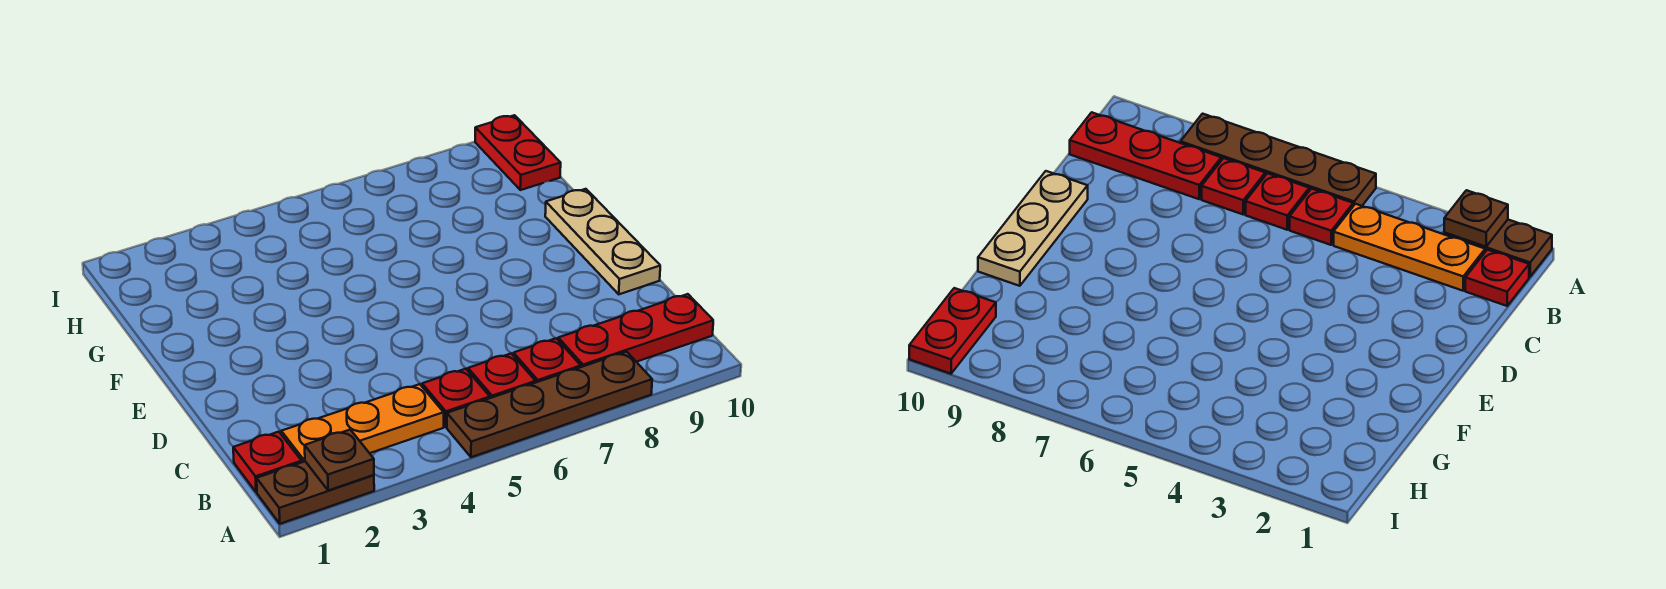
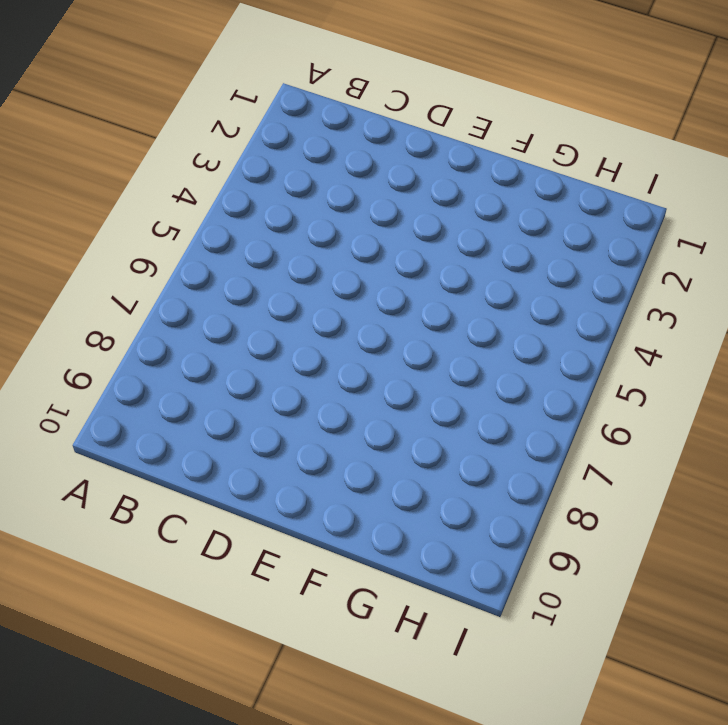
none -> brown 1x2 plate [257,462,374,524]
none -> brown 1x4 plate [447,352,652,457]

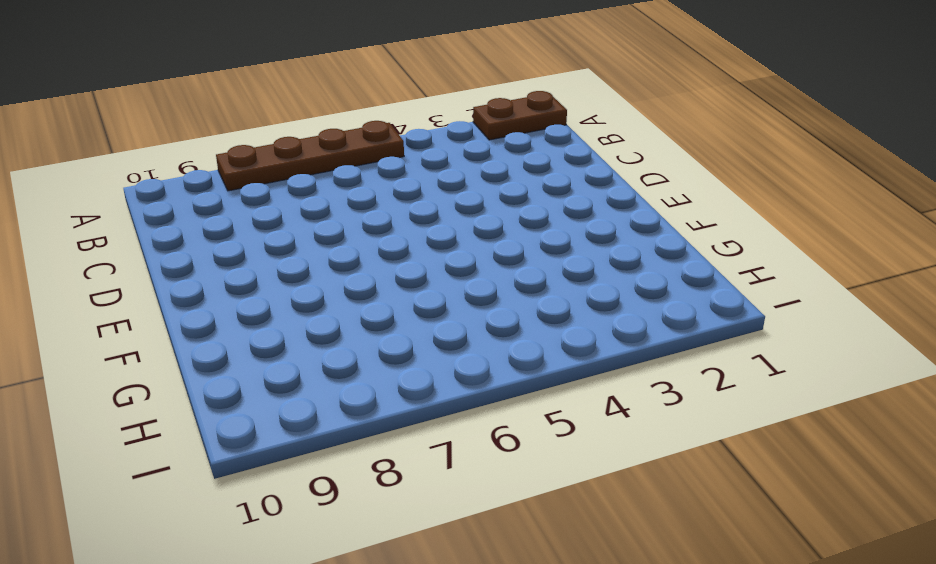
none -> red 1x1 plate [233,432,302,492]
none -> orange 1x3 plate [281,384,444,462]

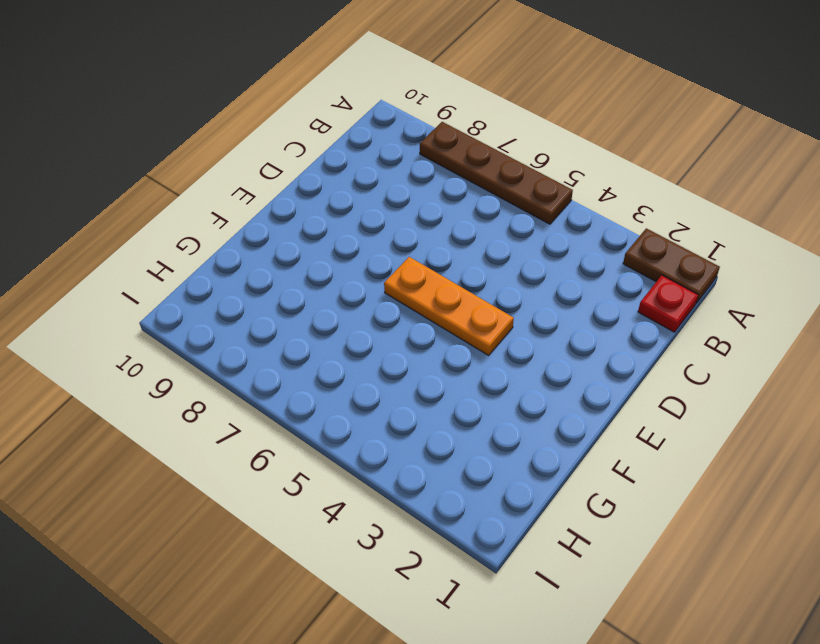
orange 1x3 plate [384,257,514,355] -> orange 1x3 plate moved to [281,384,444,462]
none -> red 1x1 plate [422,369,490,427]
none -> red 1x1 plate [468,354,536,398]

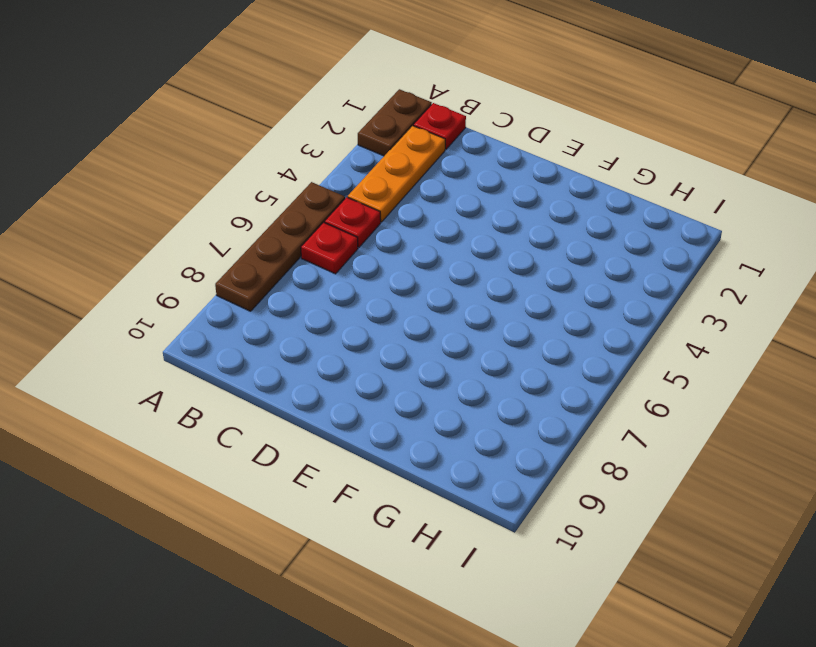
none -> red 1x1 plate [513,338,581,382]
none -> red 1x3 plate [558,294,713,367]

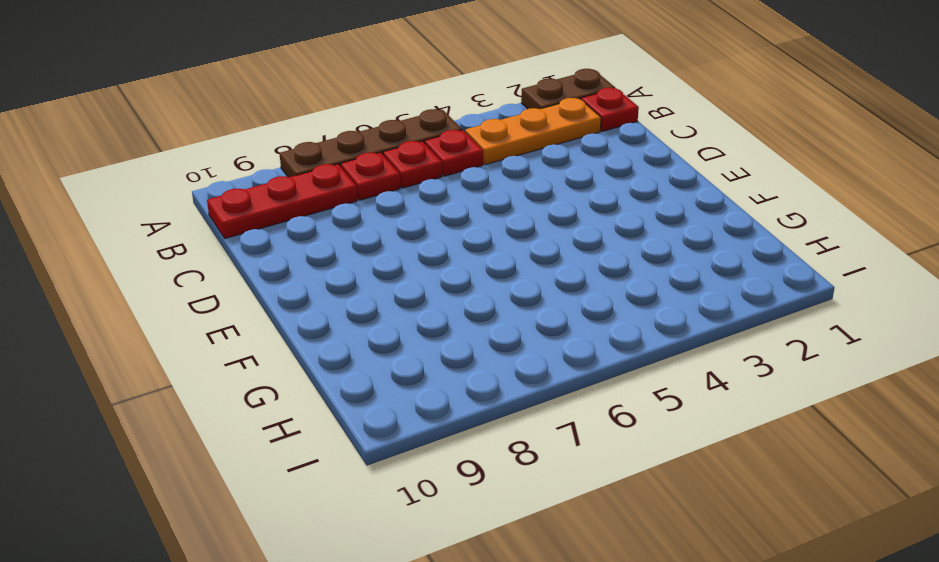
none -> tan 1x3 plate [545,189,660,294]
none -> red 1x2 plate [475,115,561,190]

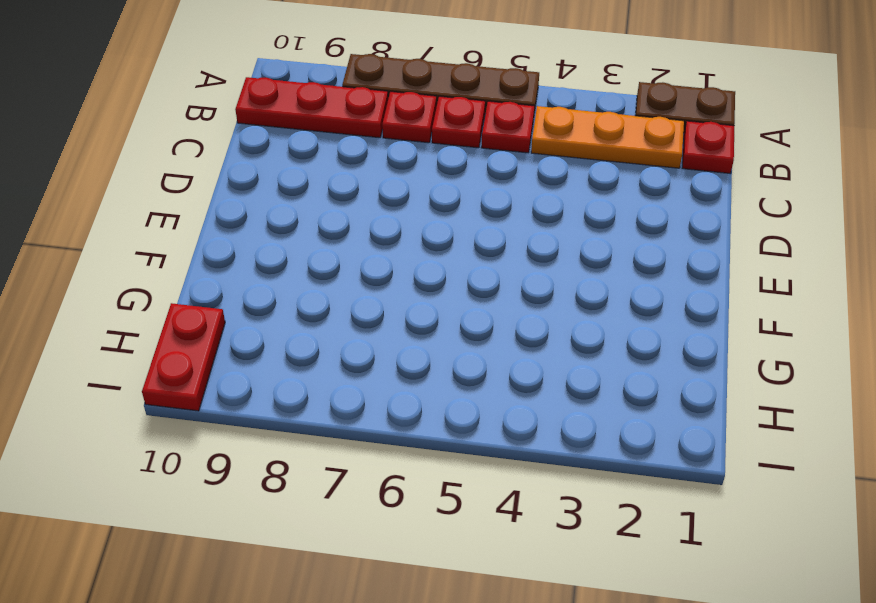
none -> tan 1x3 plate [545,189,660,294]
none -> brown 1x1 plate [305,430,374,491]

